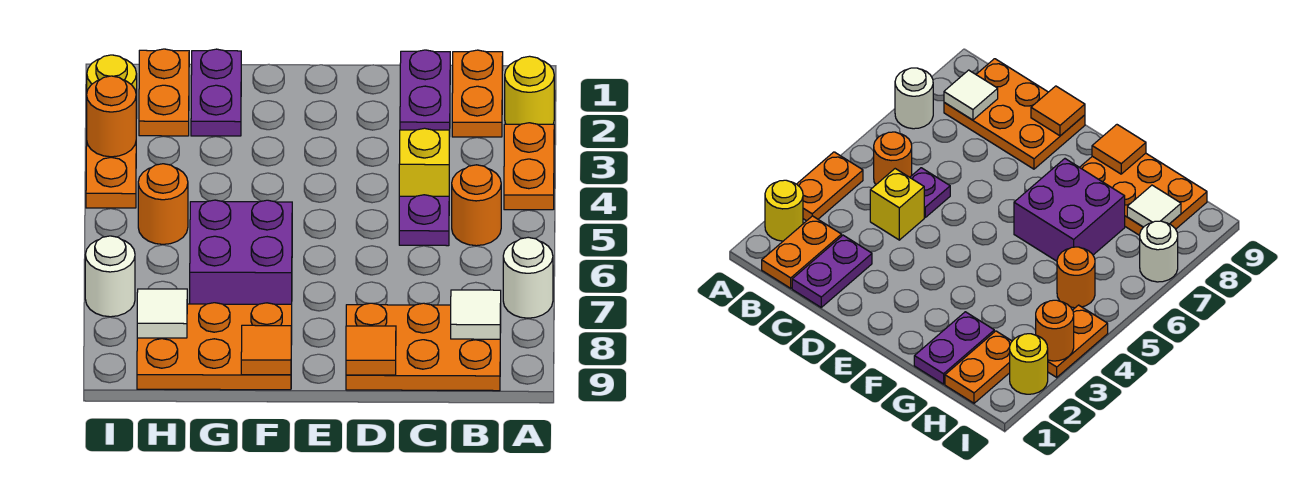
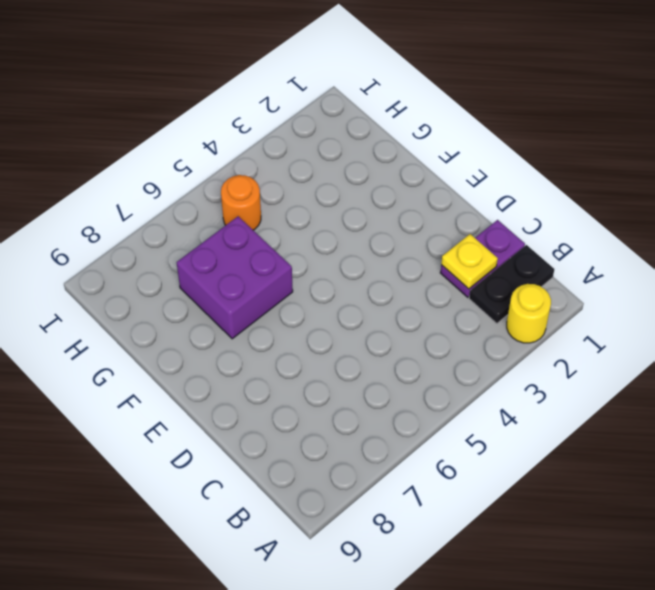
black 1x2 plate [469,245,554,323] -> orange 1x2 plate [452,50,503,137]
yellow 1x1 plate [441,234,498,289] -> none
none -> orange 1x2 plate [504,123,554,210]
none -> white 1x1 round brick [503,237,553,318]
none -> orange 1x1 round brick [452,165,501,246]

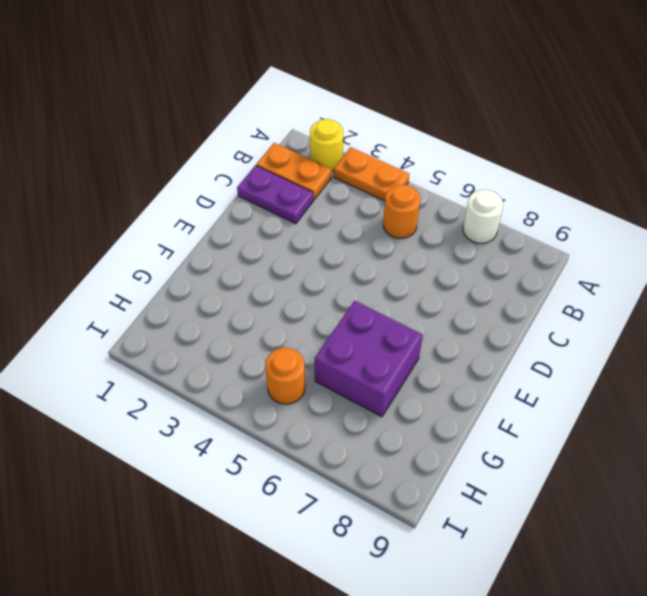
none -> orange 2x3 plate [346,303,501,391]
none -> yellow 1x1 brick [399,128,449,196]
none -> purple 1x1 plate [399,195,449,246]

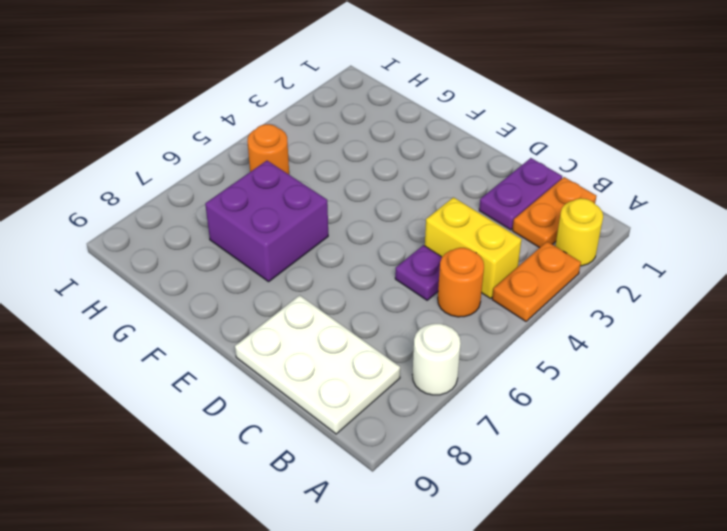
yellow 1x2 brick [425,197,522,298] -> yellow 1x1 brick [399,128,449,196]
white 2x3 plate [235,295,400,434] -> orange 2x3 plate [346,303,501,391]
none -> orange 2x3 plate [137,303,292,390]
none -> purple 1x2 plate [191,49,241,136]
none -> orange 1x2 plate [139,49,189,136]

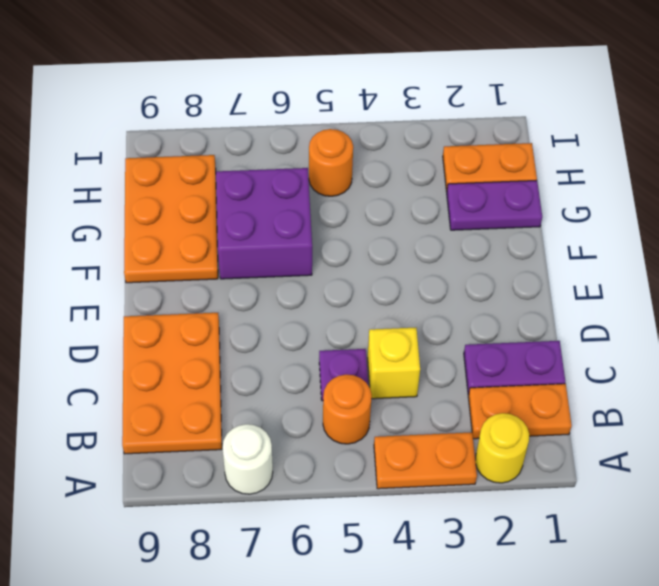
none -> yellow 1x1 round brick [87,55,137,118]
none -> orange 1x2 plate [86,143,136,208]
none -> white 1x1 round brick [85,236,135,317]

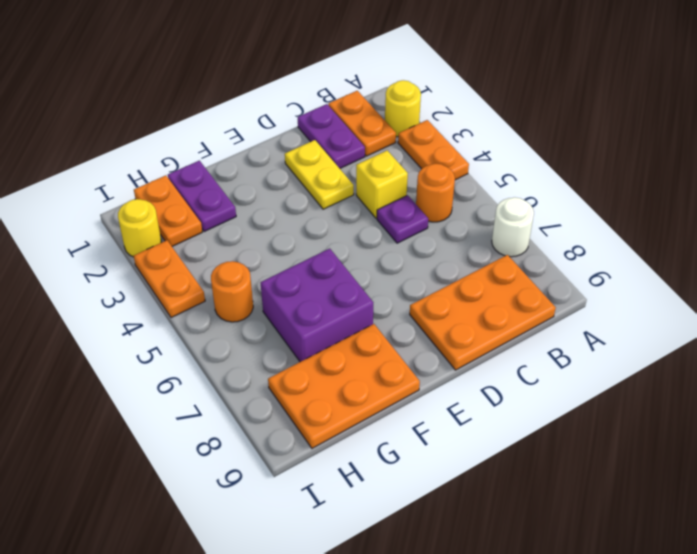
yellow 1x2 plate [285,140,354,209] -> none
none -> white 1x1 round brick [85,236,135,317]
none -> white 1x1 tile [451,290,501,339]
none -> orange 1x1 tile [346,326,396,375]

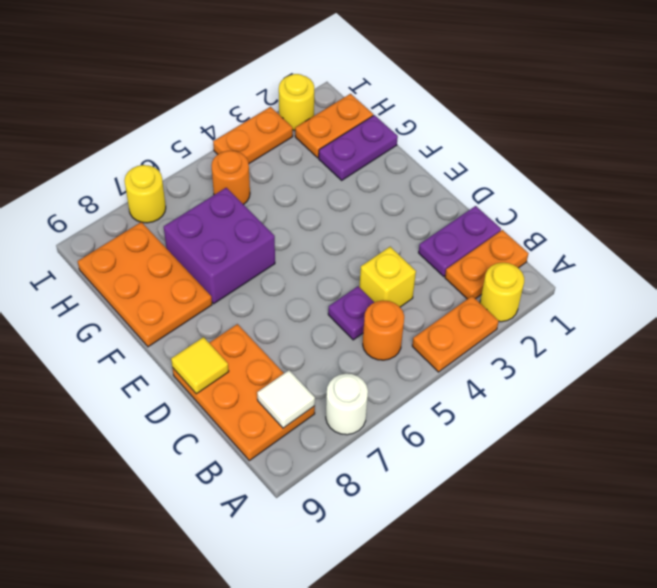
yellow 1x1 tile [171,337,229,394] -> orange 1x1 tile [346,326,396,375]
yellow 1x1 round brick [124,165,166,223] -> white 1x1 round brick [85,236,135,317]
none -> orange 1x1 tile [241,325,291,375]
none -> white 1x1 tile [137,289,187,338]
none -> orange 1x1 round brick [87,76,136,157]

